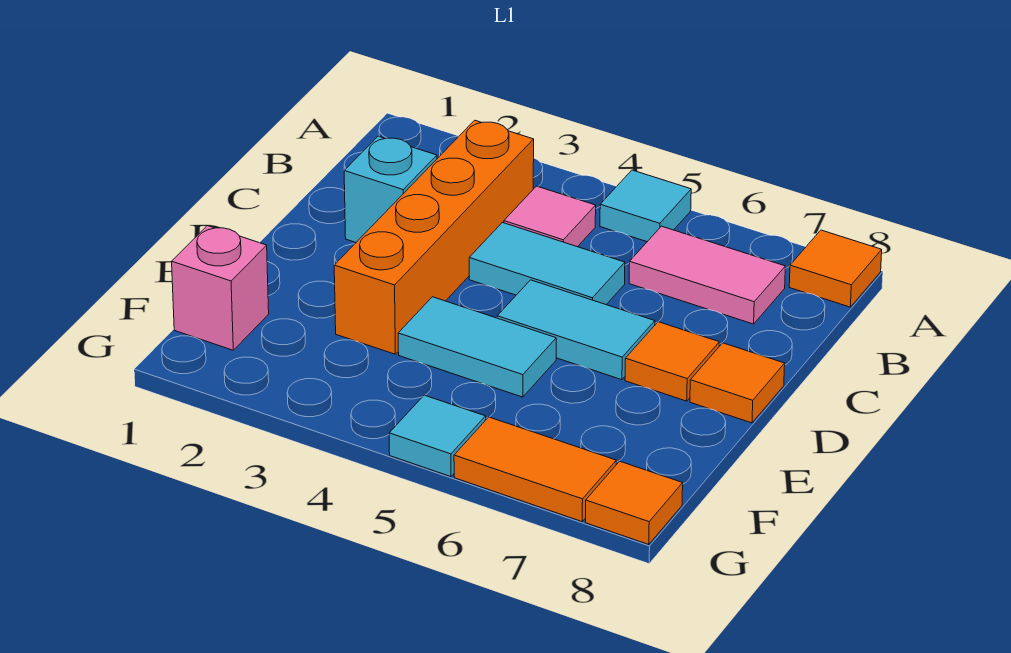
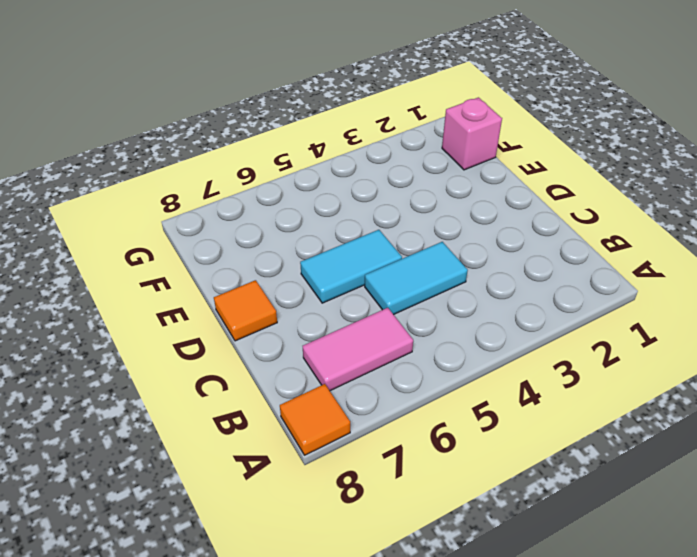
none -> cyan 1x1 tile [600,170,691,242]
none -> orange 1x4 brick [334,120,534,354]
none -> pink 1x1 tile [504,186,596,247]

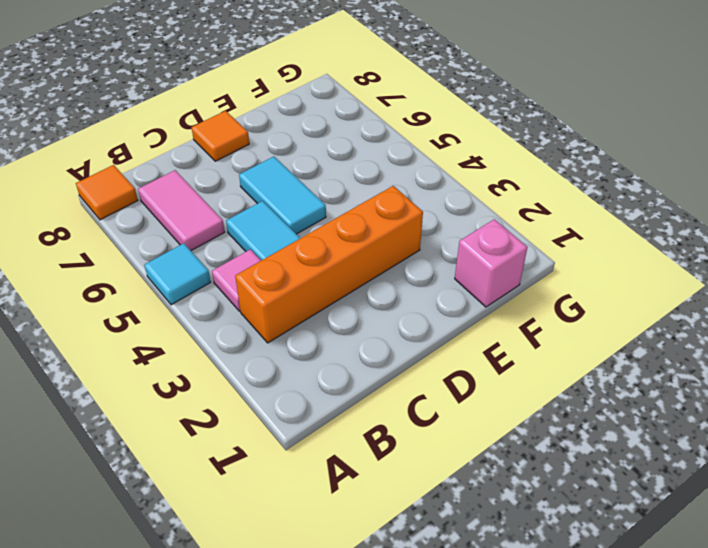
none -> cyan 1x1 brick [344,136,437,242]
none -> orange 1x1 tile [625,322,719,401]
none -> cyan 1x2 tile [398,297,556,397]

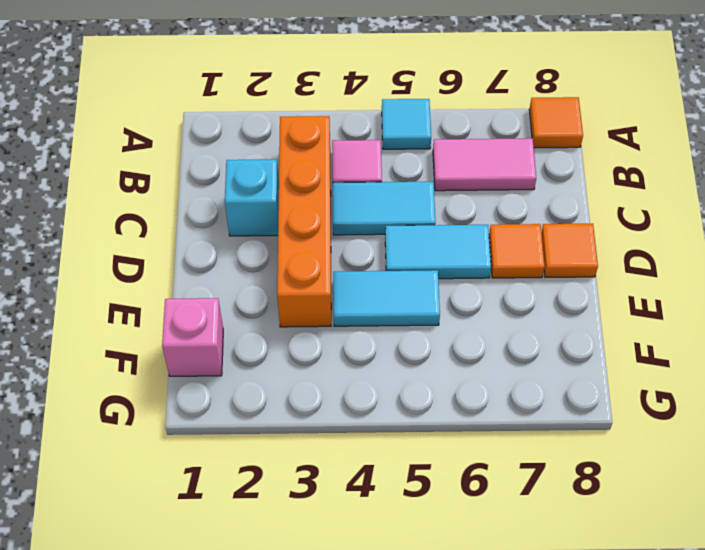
none -> cyan 1x1 tile [389,395,486,477]
none -> orange 1x2 tile [454,417,616,522]
none -> orange 1x1 tile [585,461,683,544]

